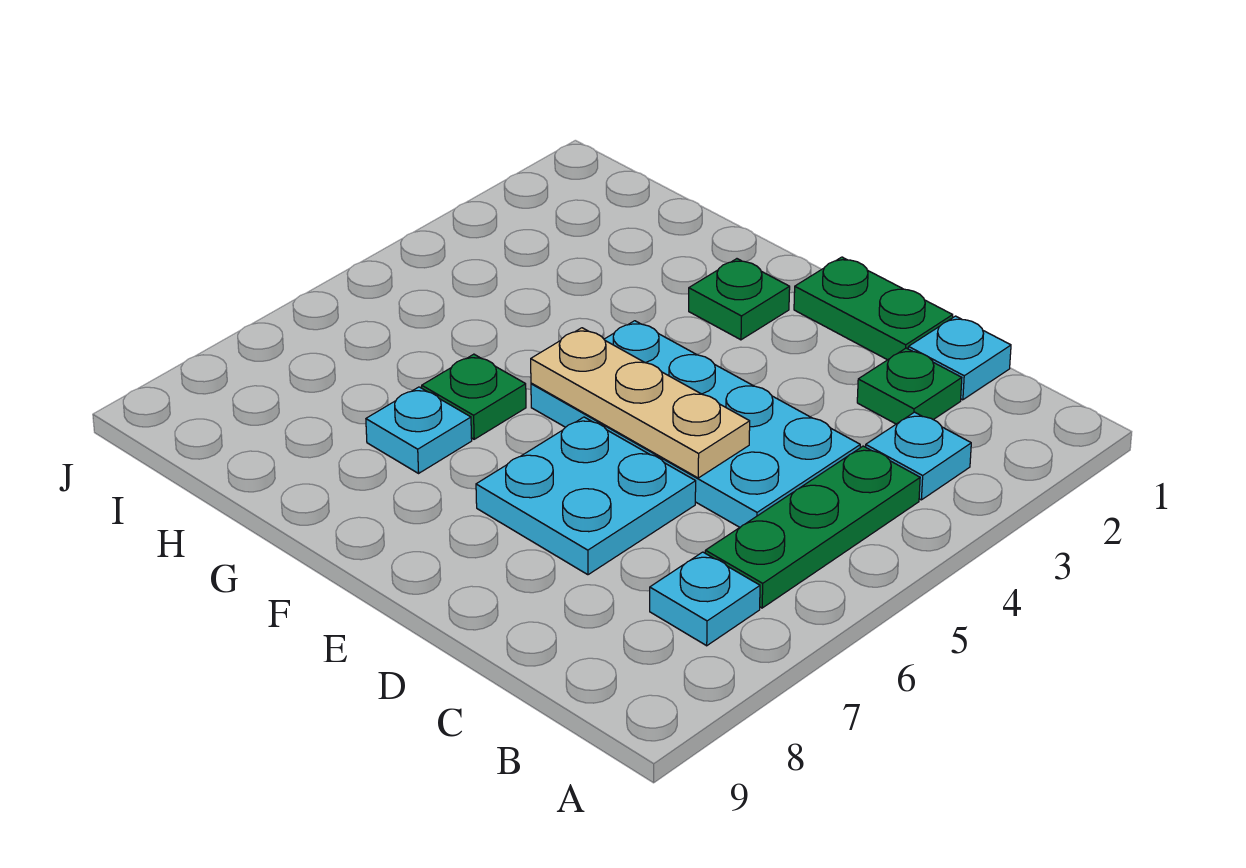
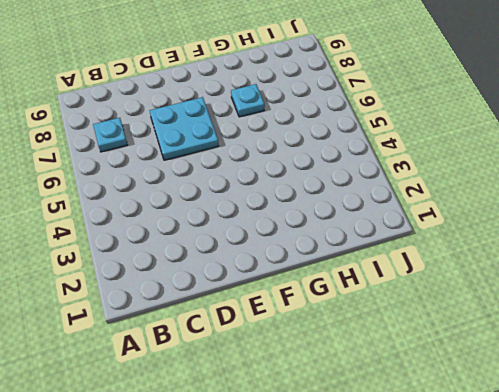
none -> cyan 1x1 plate [866,412,971,500]
none -> green 1x3 plate [705,446,920,608]
none -> cyan 1x1 plate [908,316,1011,400]

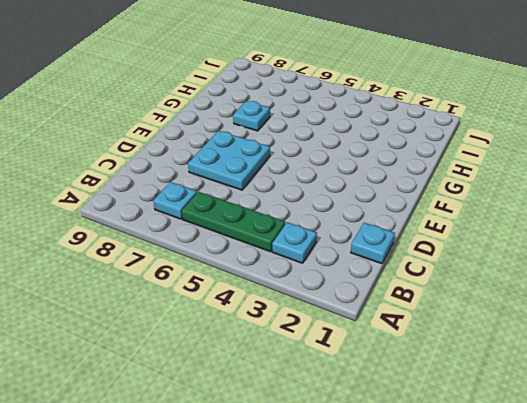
none -> green 1x1 plate [857,348,962,424]
none -> cyan 2x4 plate [531,321,860,527]
none -> green 1x2 plate [794,257,953,360]

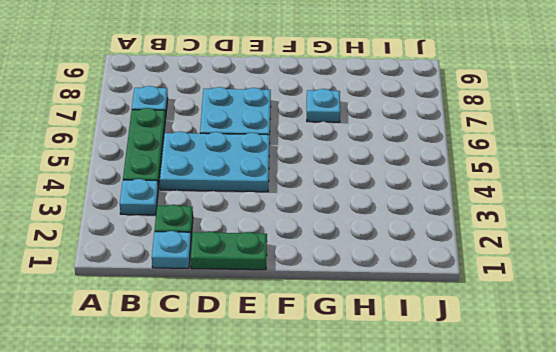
cyan 2x3 plate [160,131,270,192] -> cyan 2x4 plate [531,321,860,527]
none -> green 1x1 plate [689,259,790,340]
none -> green 1x1 plate [422,354,526,439]
none -> tan 1x3 plate [531,328,750,478]

